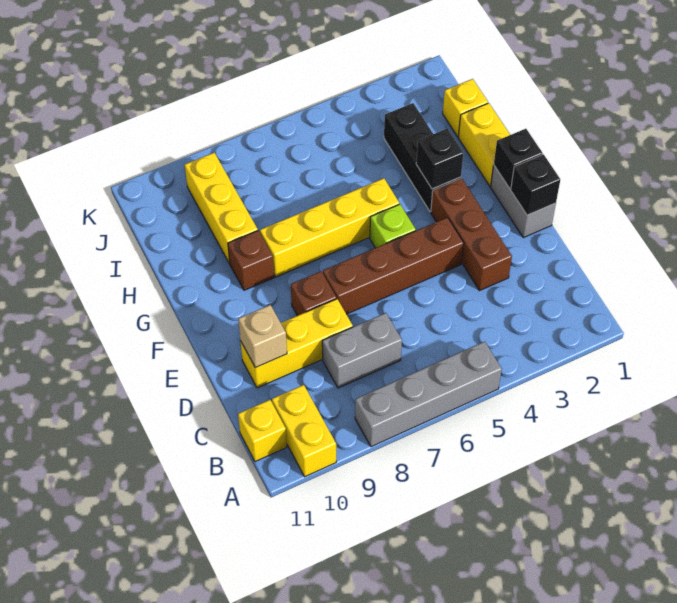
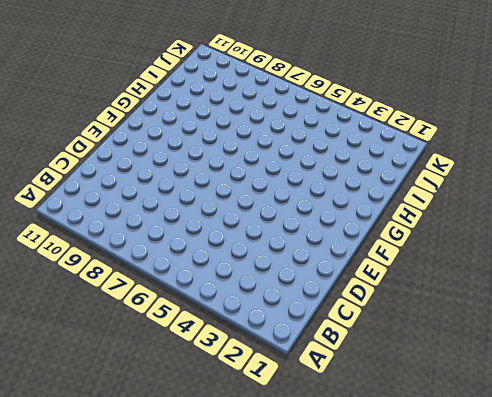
none -> grey 1x4 brick [355,341,502,447]
none -> yellow 1x2 brick [272,385,336,477]
none -> yellow 1x1 brick [238,400,287,462]

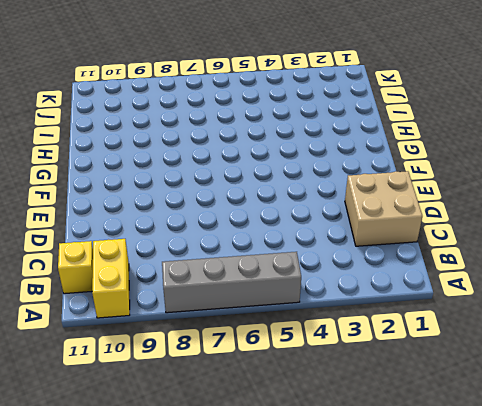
tan 2x2 brick [345,171,422,246] -> none
none -> grey 1x2 brick [322,313,402,388]
none -> brown 1x3 brick [431,178,512,291]
none -> yellow 1x3 brick [241,299,353,388]

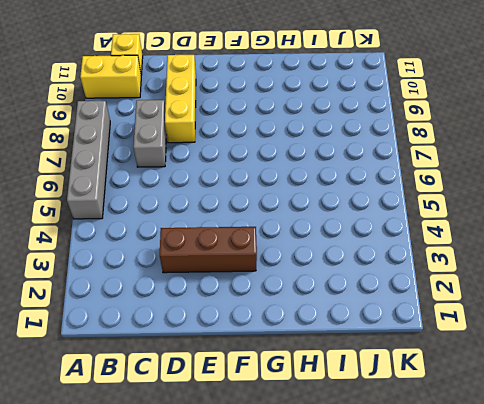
none -> grey 1x2 brick [491,166,556,238]
none -> brown 1x4 brick [323,217,464,314]
none -> brown 1x1 brick [291,271,337,316]

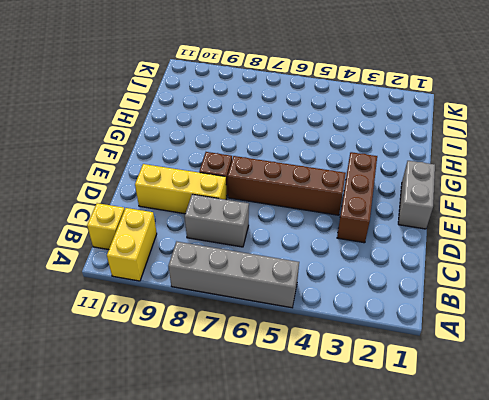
none -> lime 1x1 brick [370,204,416,248]
none -> yellow 1x2 brick [458,103,510,186]
none -> black 1x3 brick [384,103,461,212]

